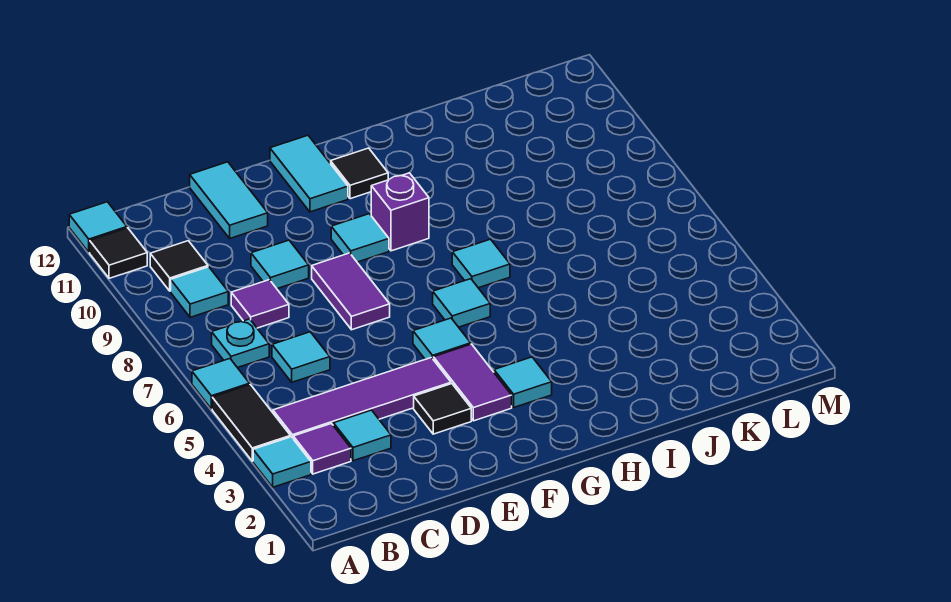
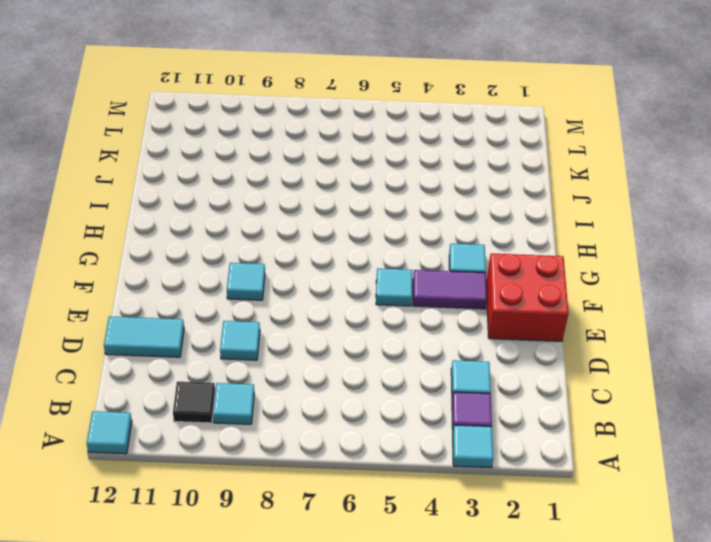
red 2x2 brick [486,254,569,341] -> none
none -> black 1x2 tile [212,385,290,461]
none -> cyan 1x1 tile [192,359,250,409]
none -> black 1x1 tile [90,228,147,278]

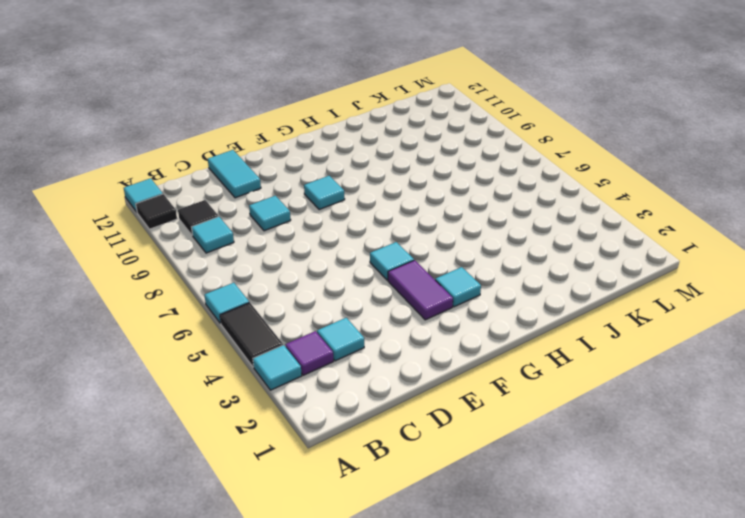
none -> purple 1x4 tile [273,358,451,438]
none -> cyan 1x1 plate [212,319,269,368]
none -> cyan 1x1 tile [272,332,330,382]

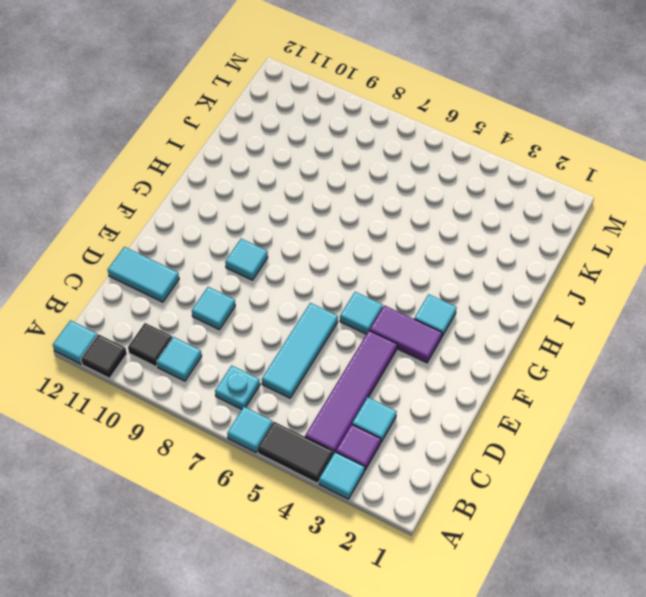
cyan 1x3 tile [262,303,338,398] -> cyan 1x1 tile [272,332,330,382]
none -> purple 1x1 tile [231,280,289,328]
none -> black 1x1 tile [414,384,471,434]
none -> purple 1x2 tile [312,253,390,330]

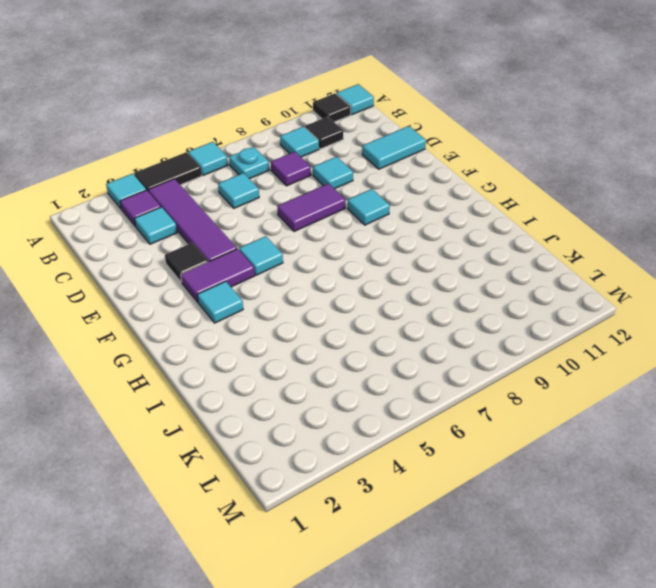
none -> cyan 1x2 tile [270,135,348,212]
none -> cyan 1x1 tile [433,279,490,327]
none -> purple 1x1 brick [371,173,429,251]

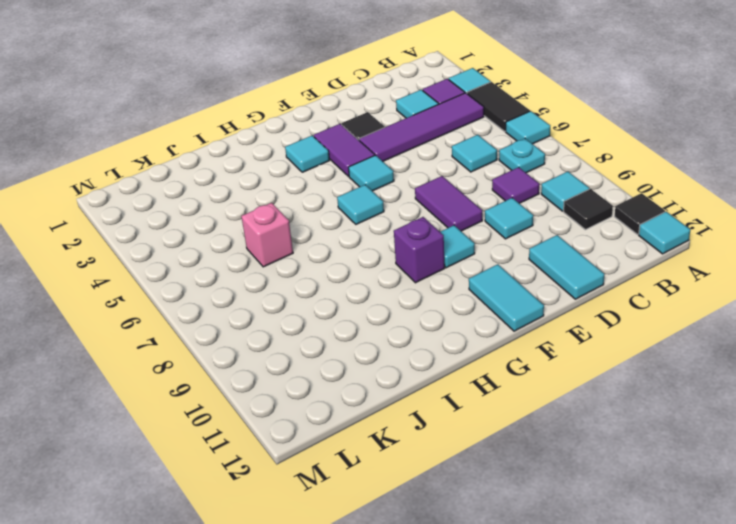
pink 1x1 brick [241,203,293,267] -> none
none -> black 1x1 tile [331,148,388,199]
none -> cyan 1x1 tile [452,239,510,288]

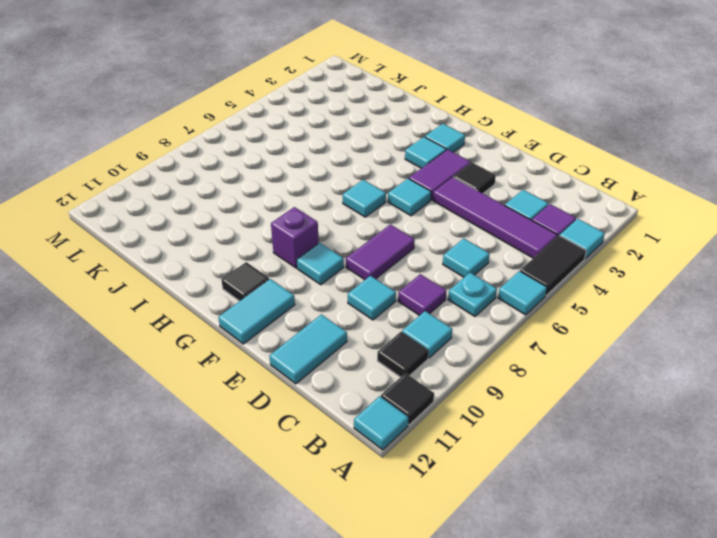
cyan 1x1 tile [425,124,465,152] -> cyan 1x1 tile moved to [452,239,510,288]

